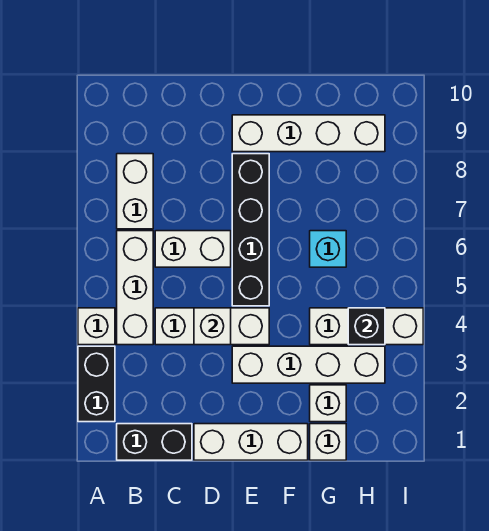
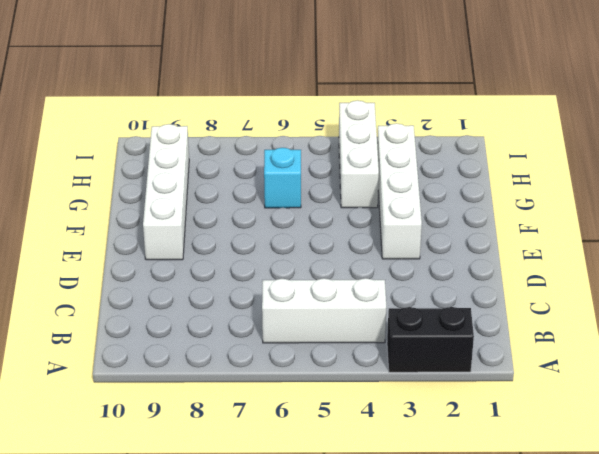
none -> white 1x1 brick [78,308,115,345]
none -> black 1x2 brick [117,424,192,460]
none -> white 1x2 brick [117,154,153,229]

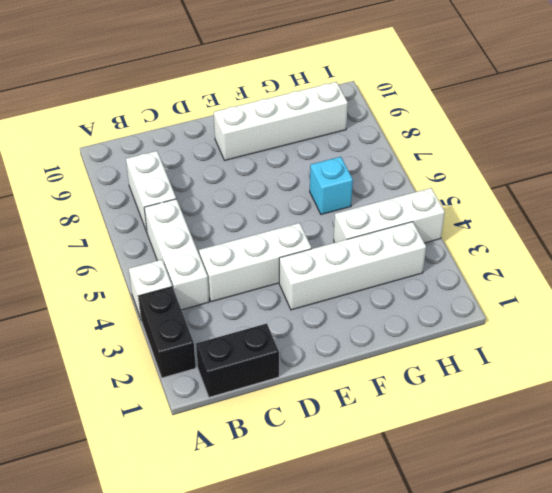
none -> white 1x2 brick [155,231,231,267]
none -> white 1x3 brick [194,424,308,460]
none -> black 1x4 brick [232,154,269,306]

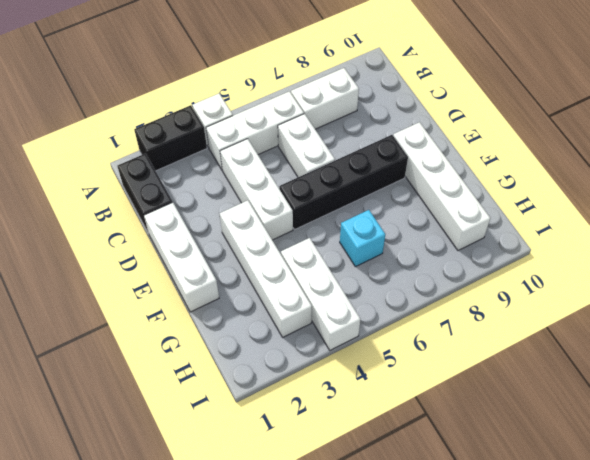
none -> white 1x1 brick [310,424,346,460]
none -> white 1x1 brick [310,385,346,422]
none -> white 1x1 brick [194,308,231,345]

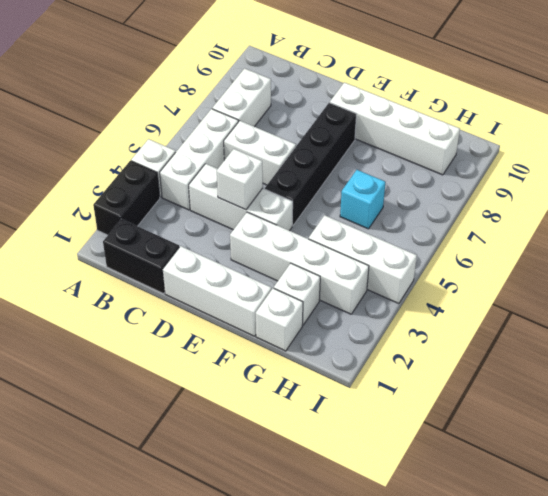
none -> black 1x1 brick [348,308,385,345]

